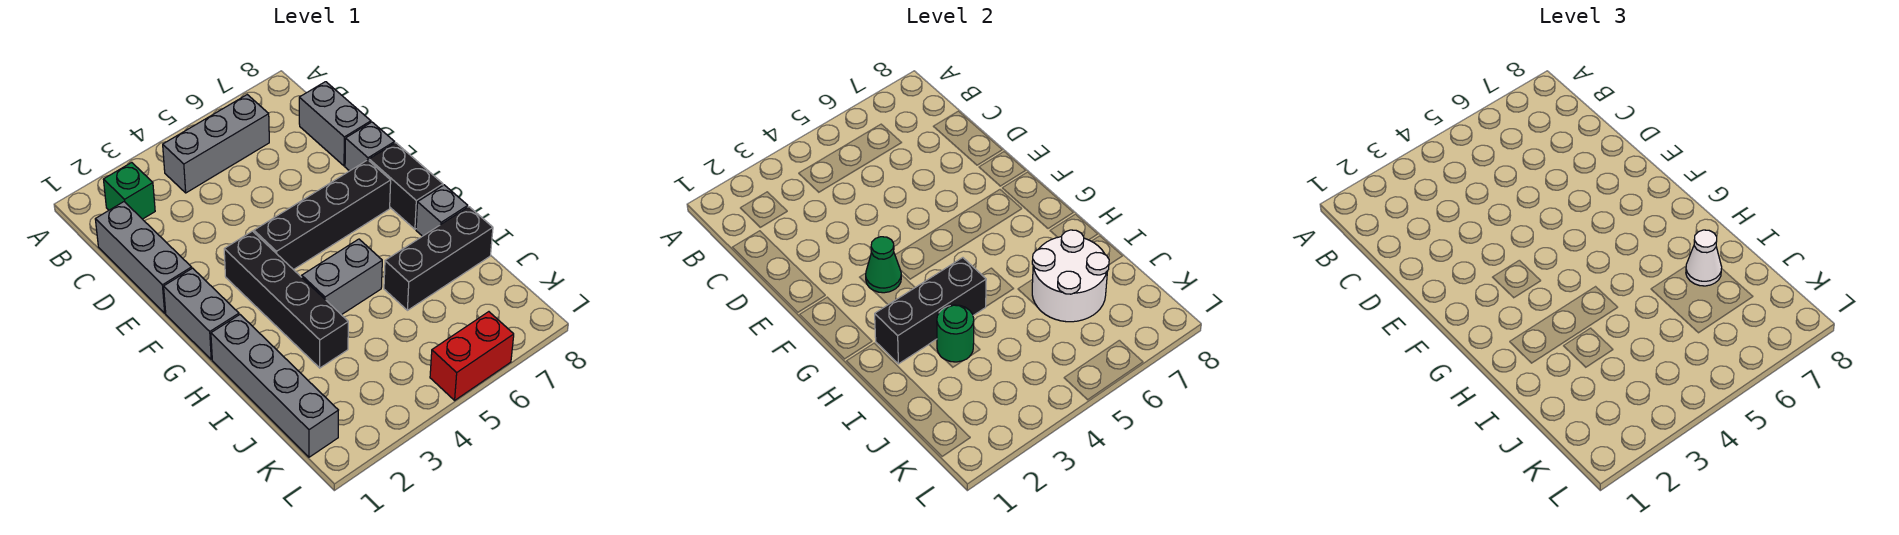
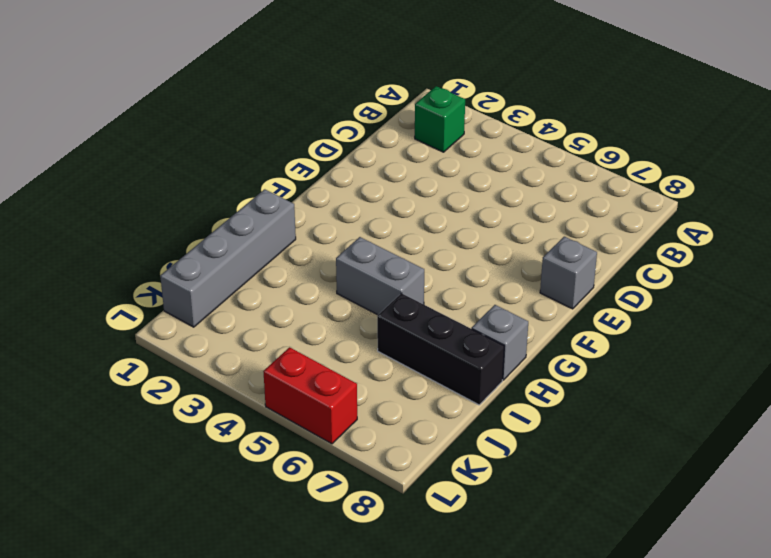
none -> grey 1x3 brick [163,95,269,193]
none -> grey 1x3 brick [95,202,192,313]
none -> grey 1x2 brick [299,82,371,166]

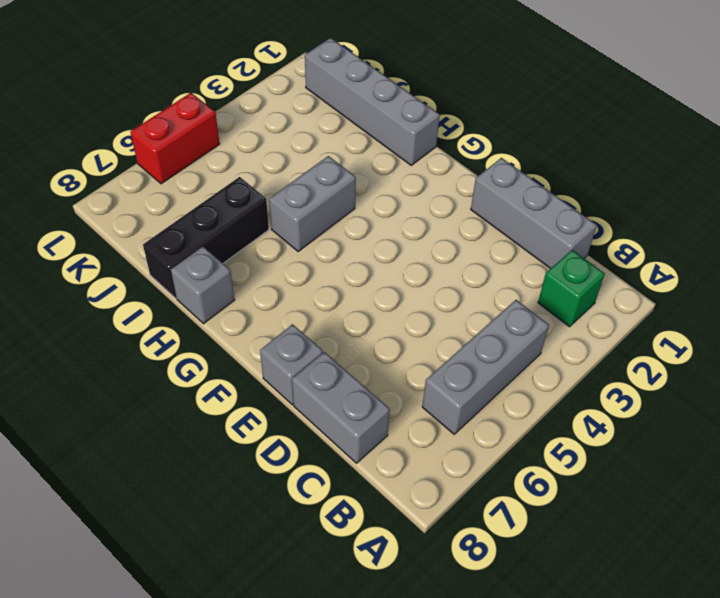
none -> grey 1x2 brick [164,268,239,360]
none -> black 1x4 brick [224,231,348,368]
none -> black 1x4 brick [254,160,391,270]

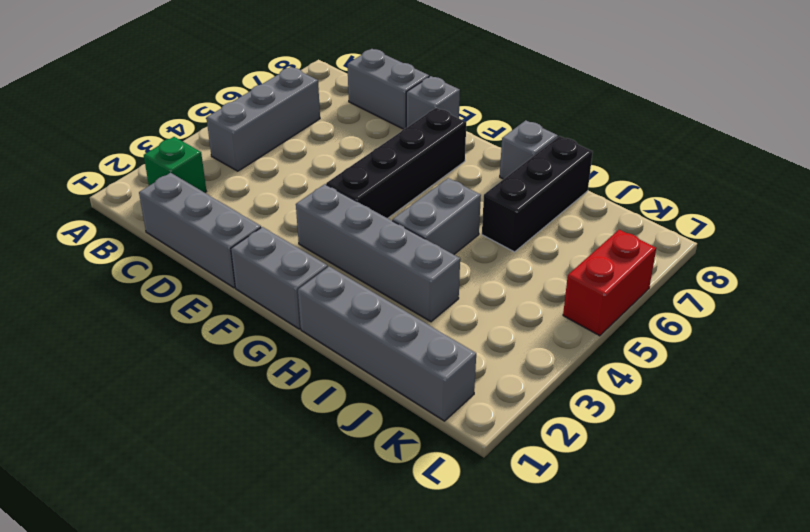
grey 1x4 brick [296,184,460,322] -> black 1x4 brick [224,231,348,368]
none -> black 1x2 brick [369,143,443,229]
none -> green 1x1 cone [866,237,901,293]
none -> black 1x3 brick [875,258,986,364]

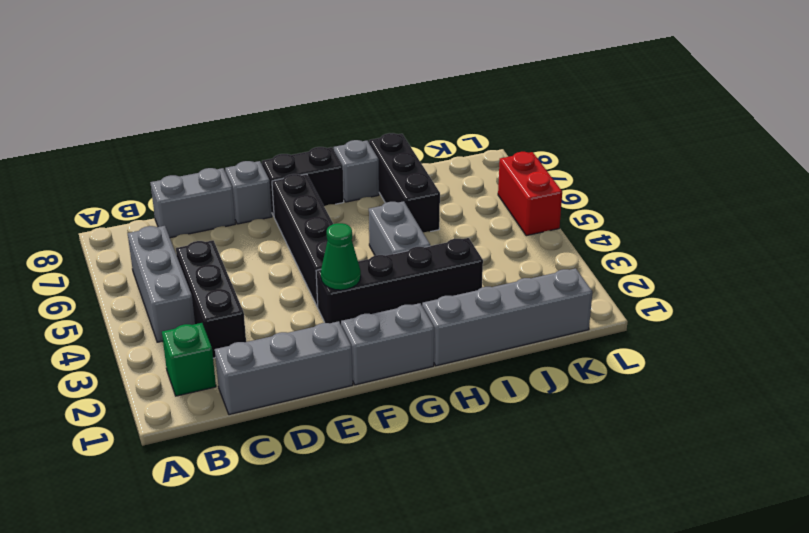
black 1x3 brick [176,240,246,358] -> black 1x3 brick moved to [875,258,986,364]
none -> green 1x1 round brick [937,305,974,362]
none -> white 2x2 round brick [1032,230,1109,322]
none -> white 1x1 cone [1686,230,1722,286]

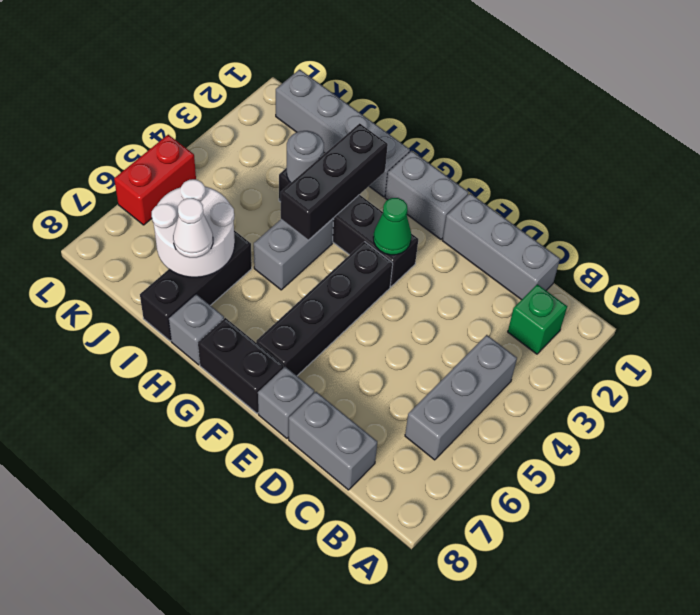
grey 1x1 round brick [287,131,324,182] -> green 1x1 round brick [937,305,974,362]

